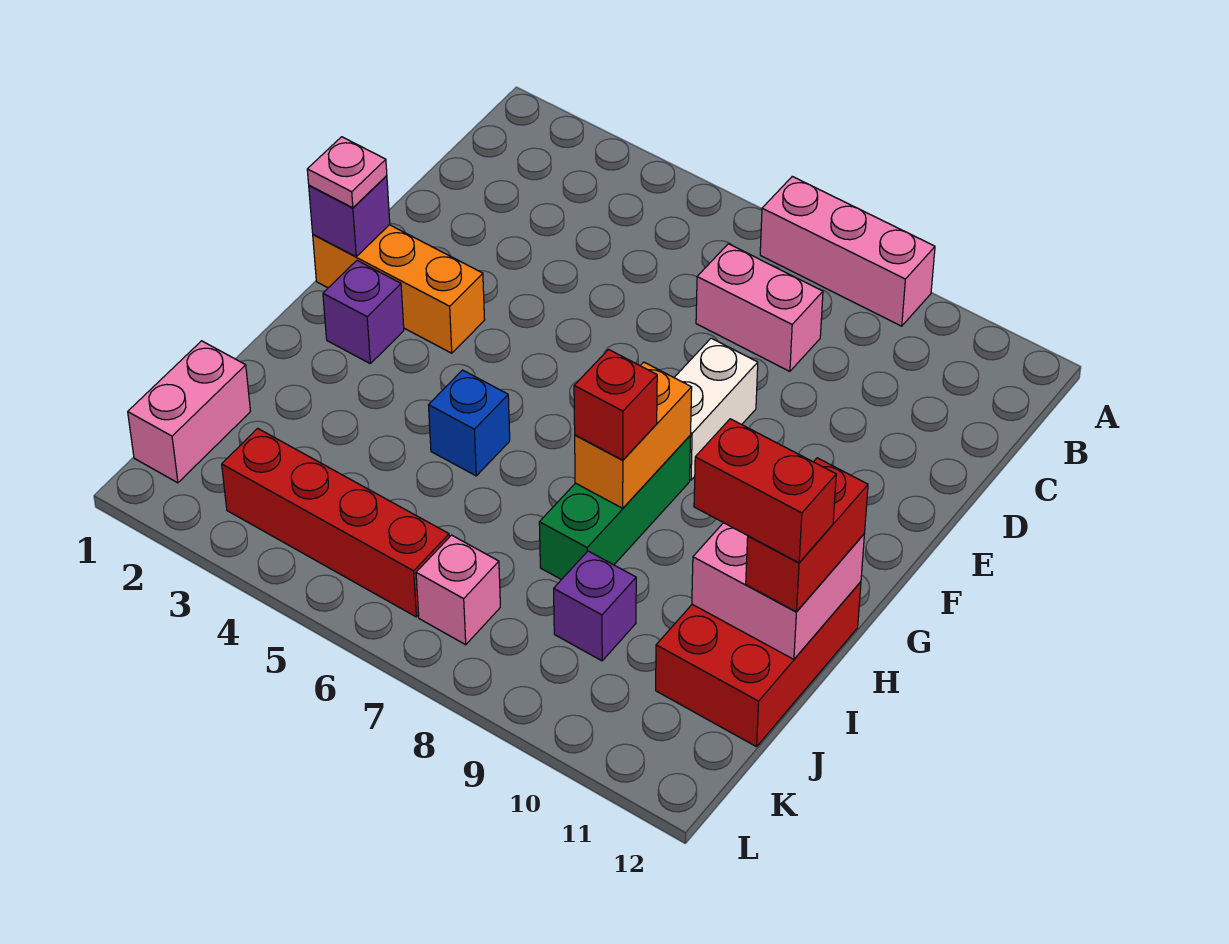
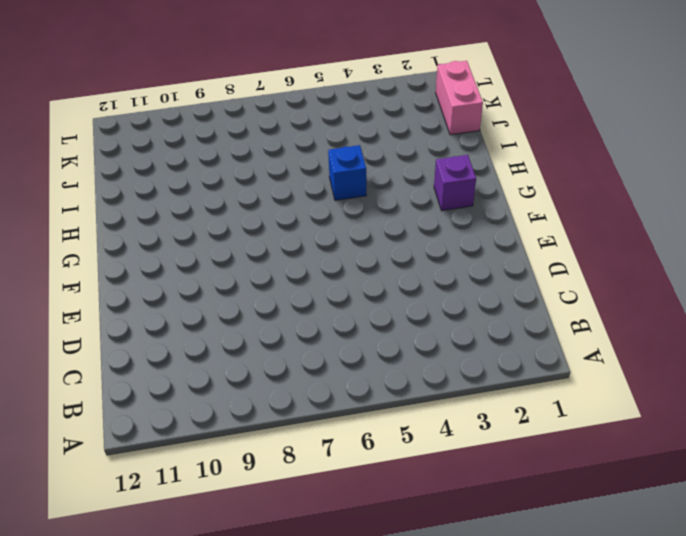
none -> pink 1x3 brick [760,176,935,326]
none -> pink 1x2 brick [696,244,823,371]
none -> white 1x2 brick [674,338,758,480]

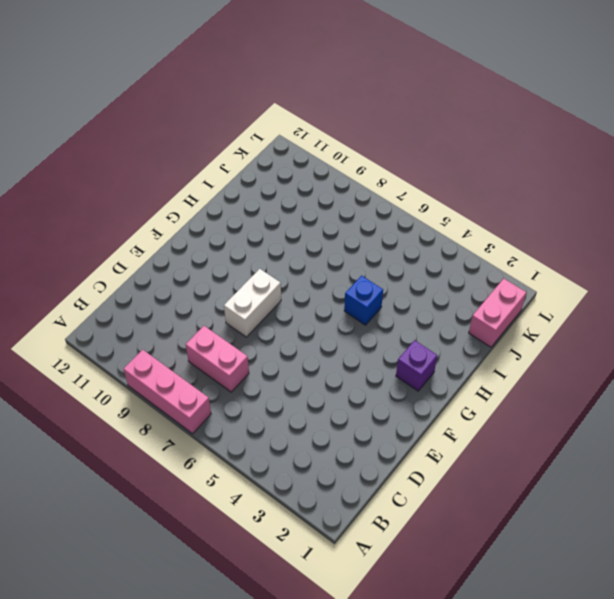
none -> orange 1x3 brick [313,225,485,353]
none -> green 1x3 brick [539,436,691,580]
none -> red 2x3 brick [656,582,861,747]

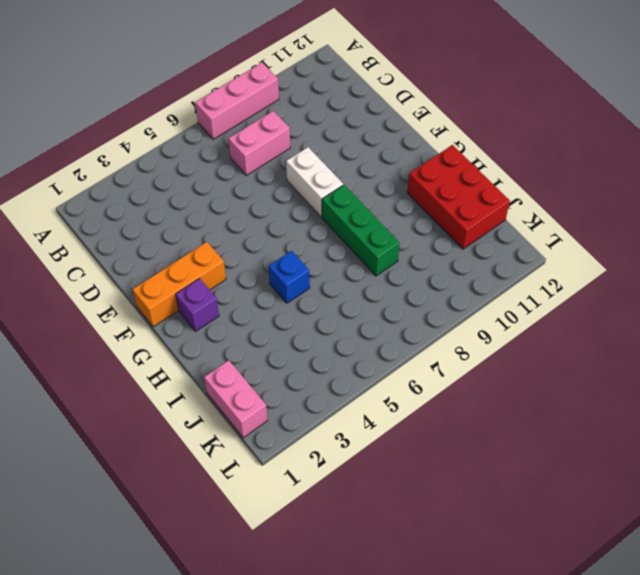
none -> purple 1x1 brick [554,551,636,661]
none -> red 1x4 brick [222,428,449,617]
none -> pink 1x1 brick [416,535,500,645]

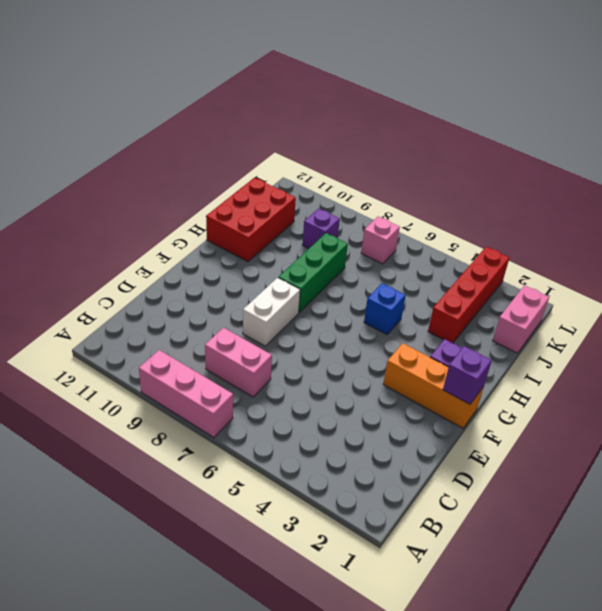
red 1x4 brick [428,247,509,343] -> red 1x4 brick turned to [222,428,449,617]
none -> orange 1x2 brick [575,362,692,508]
none -> pink 2x2 brick [692,523,864,659]
none -> pink 1x1 plate [307,137,387,208]

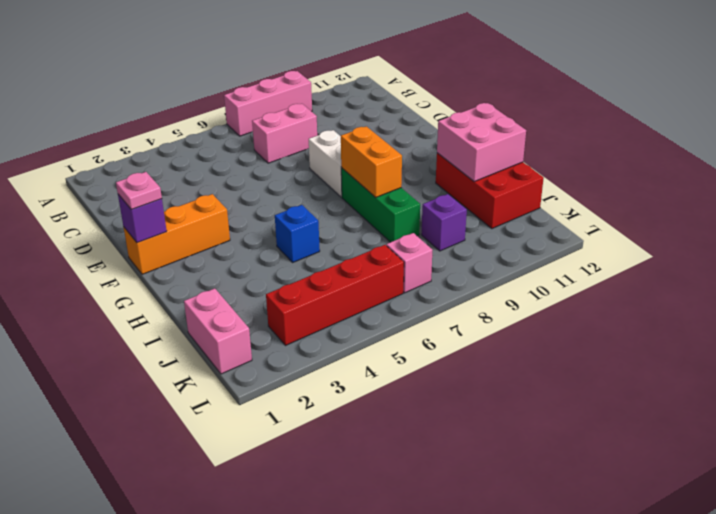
none -> purple 1x1 brick [323,261,404,363]
none -> red 1x1 brick [574,350,657,460]
none -> red 1x2 brick [746,458,868,612]

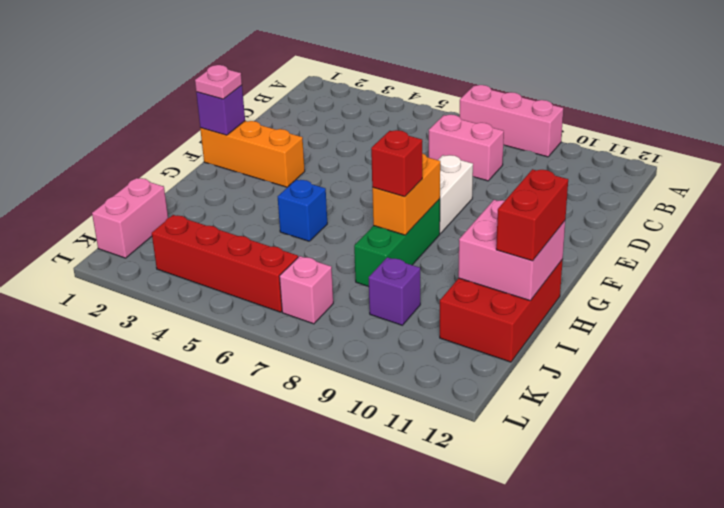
none -> purple 1x1 brick [323,261,404,363]
none -> red 1x2 brick [694,419,836,563]

